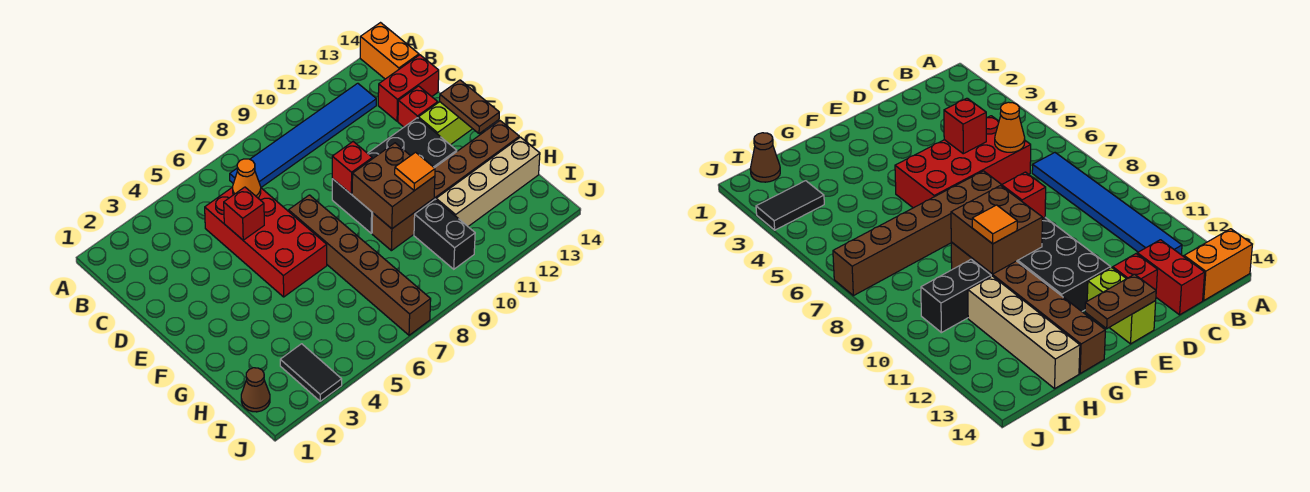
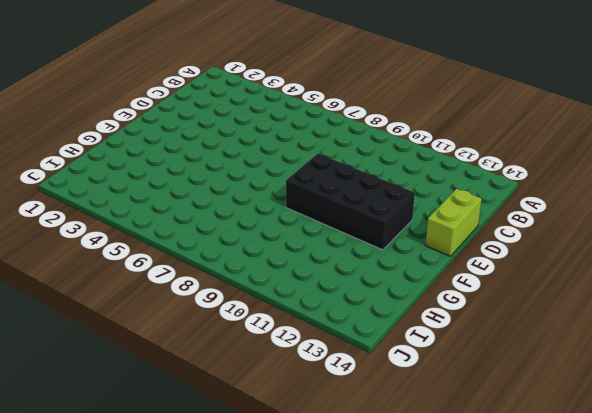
lime 1x2 brick [425,189,482,256] -> lime 1x2 brick turned to [418,102,472,145]
none -> orange 1x2 brick [360,23,419,79]
none -> blue 1x6 tile [230,83,376,187]
none -> red 2x4 brick [205,187,327,297]

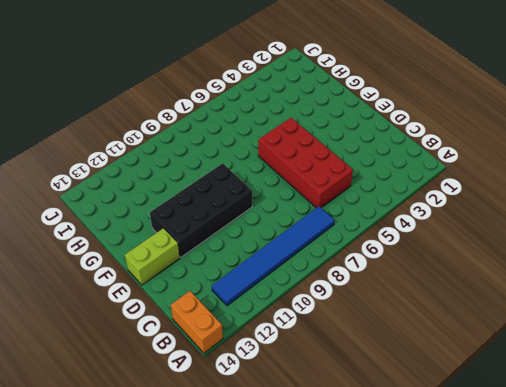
none -> red 1x2 brick [378,55,439,121]
none -> red 1x1 brick [398,86,438,127]
none -> brown 1x6 brick [289,195,431,335]

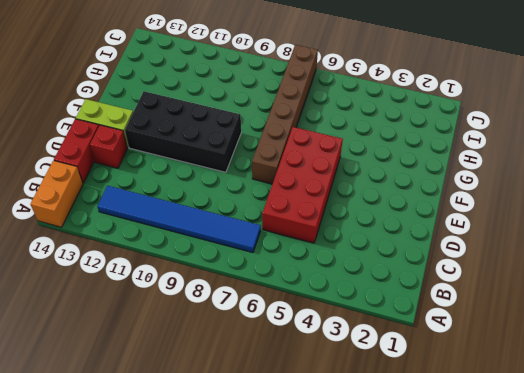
red 1x2 brick [54,119,99,183] -> red 1x2 brick turned to [378,55,439,121]
none -> brown 1x6 brick [372,121,519,251]
none -> black 1x2 brick [414,199,475,269]
none -> tan 1x4 brick [436,137,540,226]

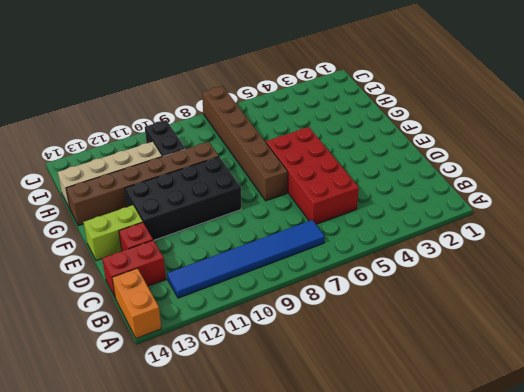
none -> brown 1x1 cone [241,368,270,412]
none -> black 1x2 tile [280,344,342,401]
none -> orange 1x1 cone [233,159,261,198]

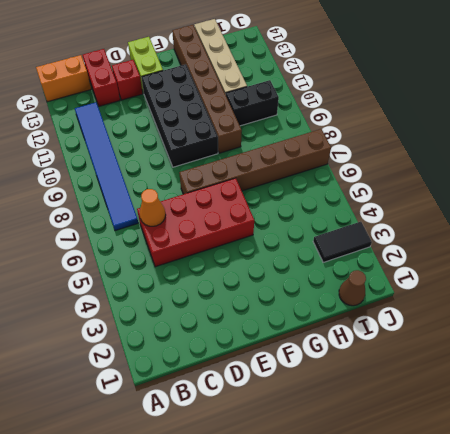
none -> red 1x1 brick [224,187,264,240]
none -> red 1x1 brick [332,142,372,194]
none -> brown 1x2 plate [440,80,499,134]

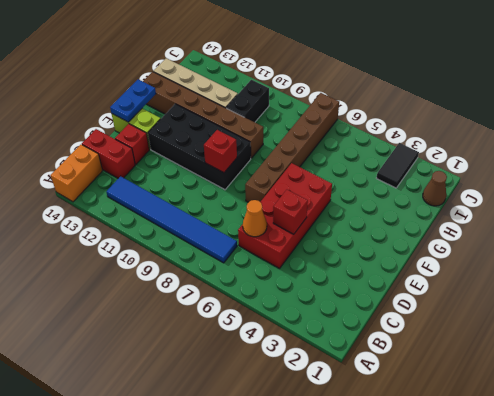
blue 1x2 plate [110,79,156,122] -> brown 1x2 plate [440,80,499,134]
none -> brown 2x2 brick [352,143,435,229]
none -> orange 1x1 tile [395,152,435,191]

